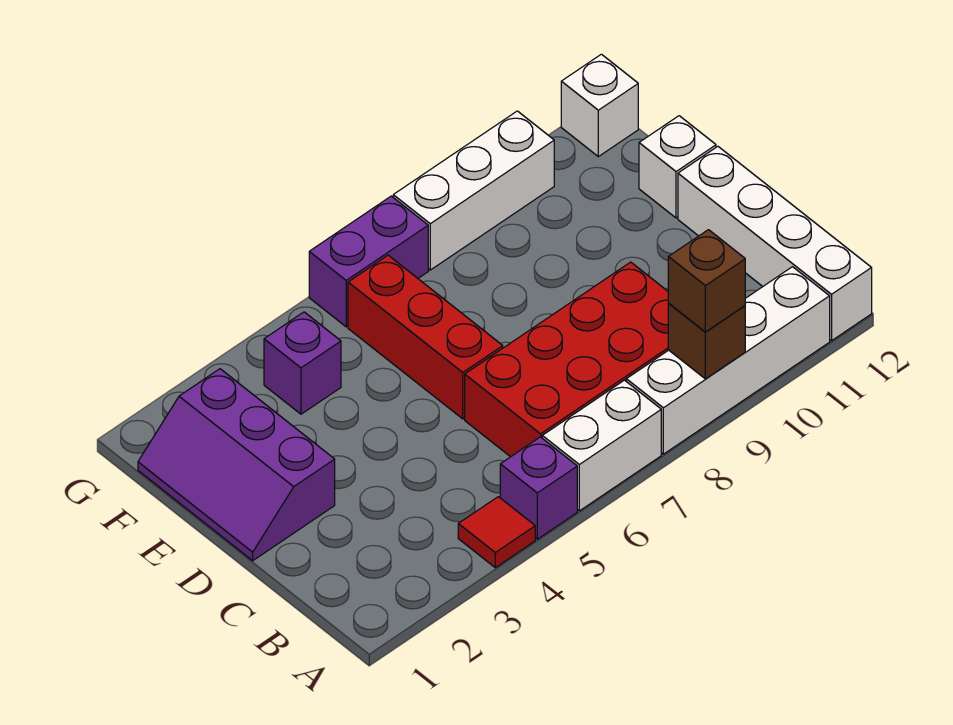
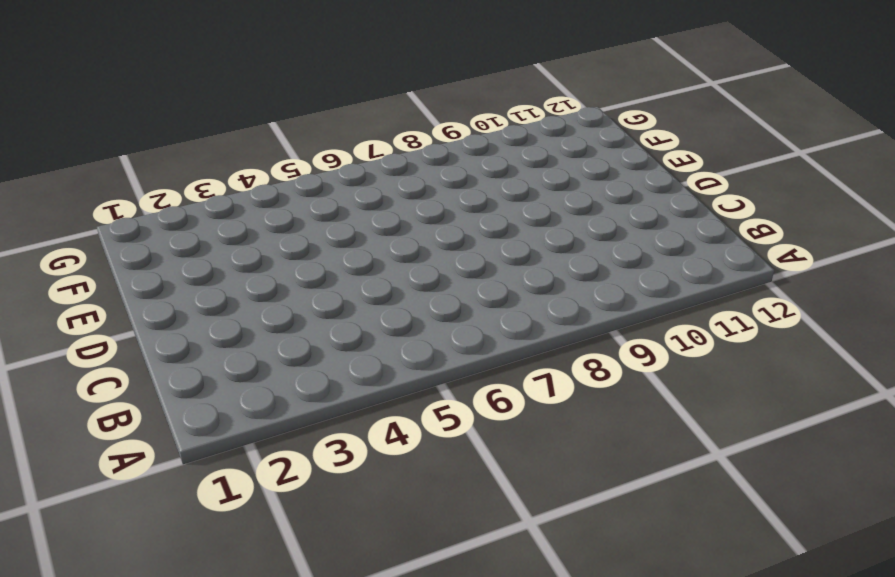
none -> red 1x1 tile [458,497,535,568]
none -> purple 1x1 brick [500,437,577,539]
none -> white 1x2 brick [542,380,661,511]

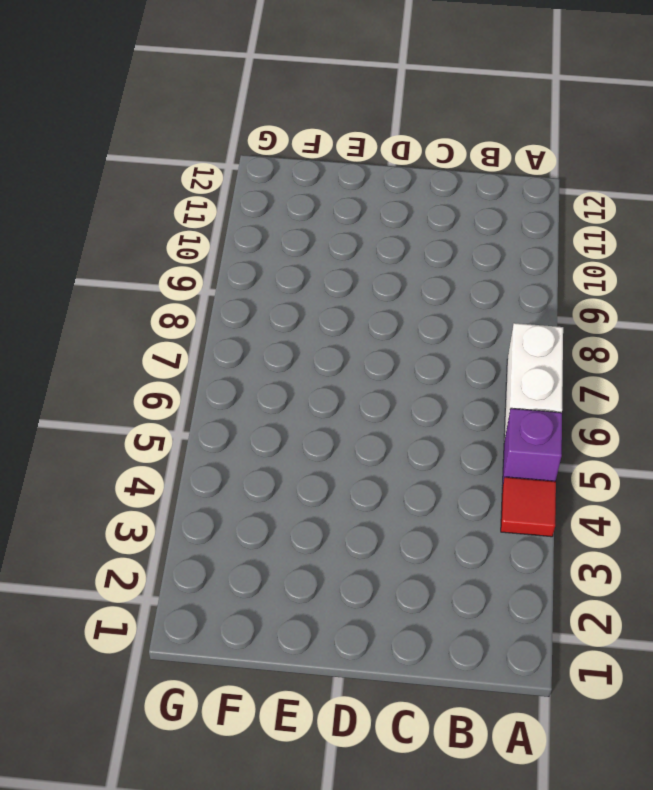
none -> white 1x4 brick [626,267,830,454]
none -> white 1x4 brick [678,147,872,341]
none -> red 2x4 brick [465,262,669,457]

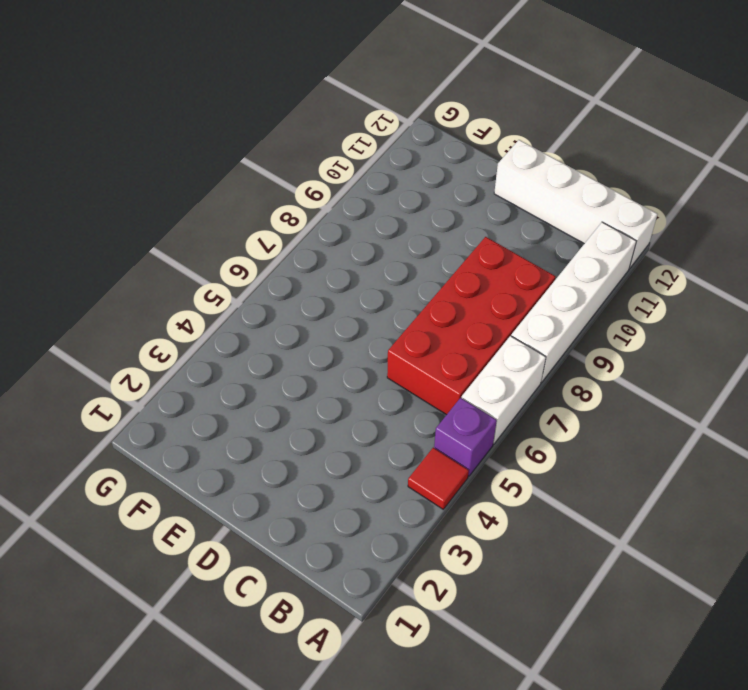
none -> purple 2x3 slope [138,369,335,561]
none -> red 1x3 brick [348,255,503,419]
none -> white 1x1 brick [639,116,716,218]

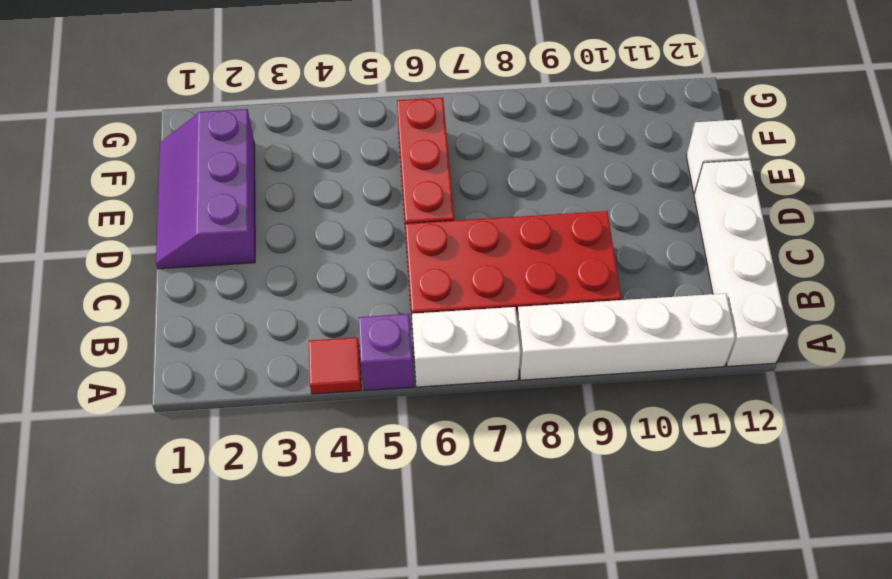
none -> purple 1x1 brick [264,312,341,414]
none -> purple 1x2 brick [309,196,428,327]
none -> white 1x3 brick [393,111,554,270]

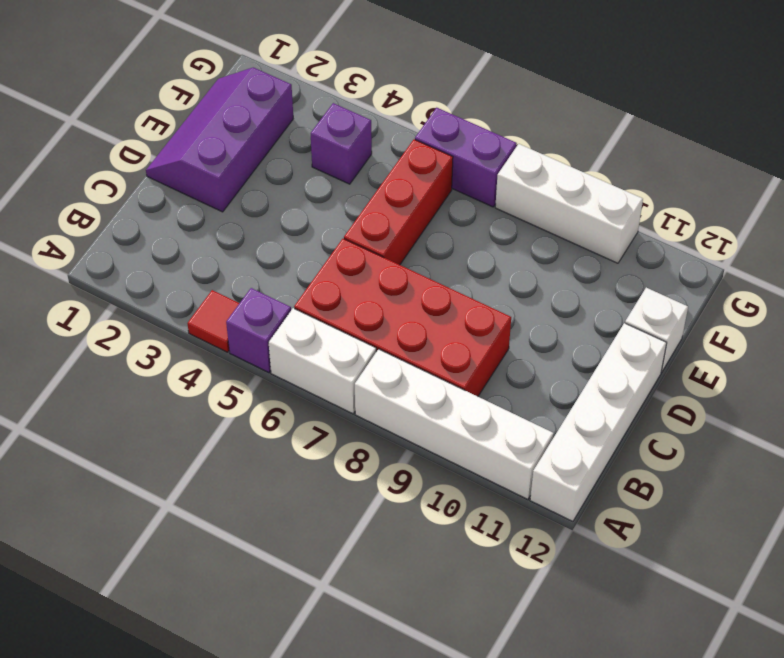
none -> white 1x1 brick [561,54,638,157]
none -> brown 1x1 brick [668,304,745,379]
none -> brown 1x1 brick [668,230,745,332]

